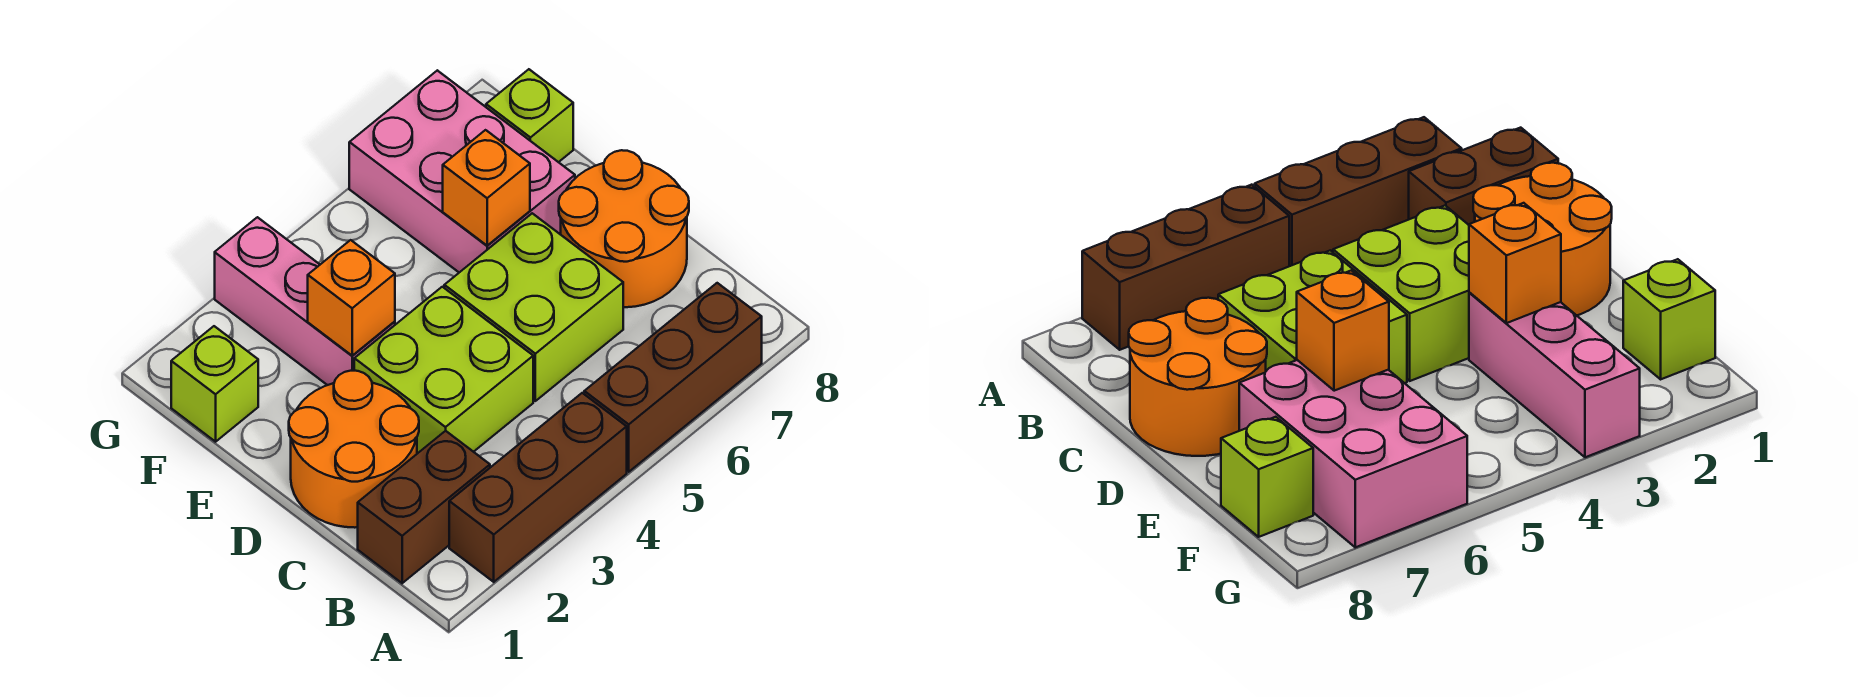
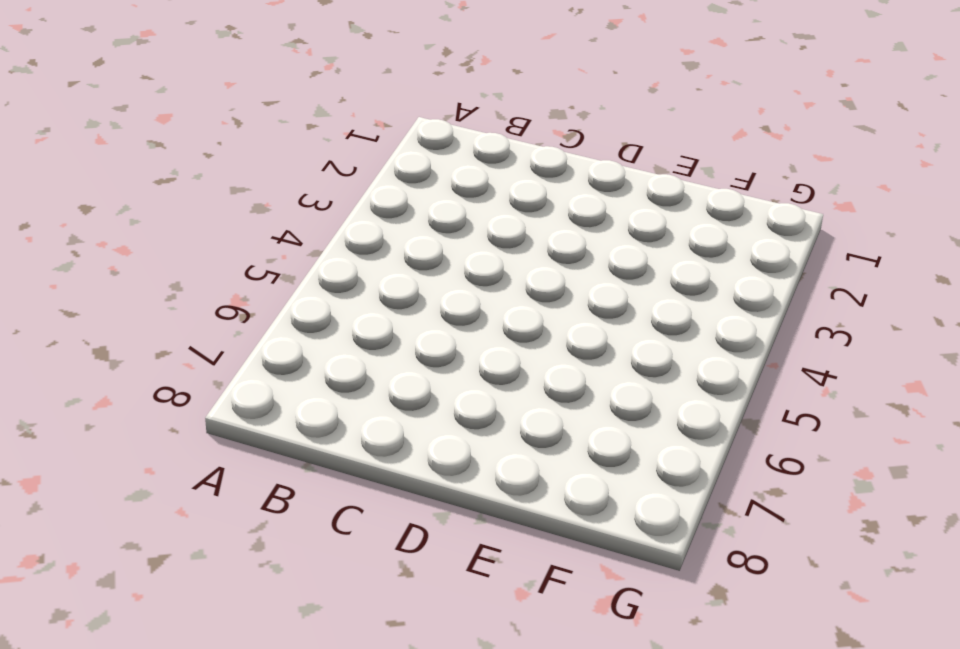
none -> brown 1x3 brick [449,393,627,582]
none -> brown 1x3 brick [584,283,762,472]
none -> brown 1x2 brick [358,431,490,583]

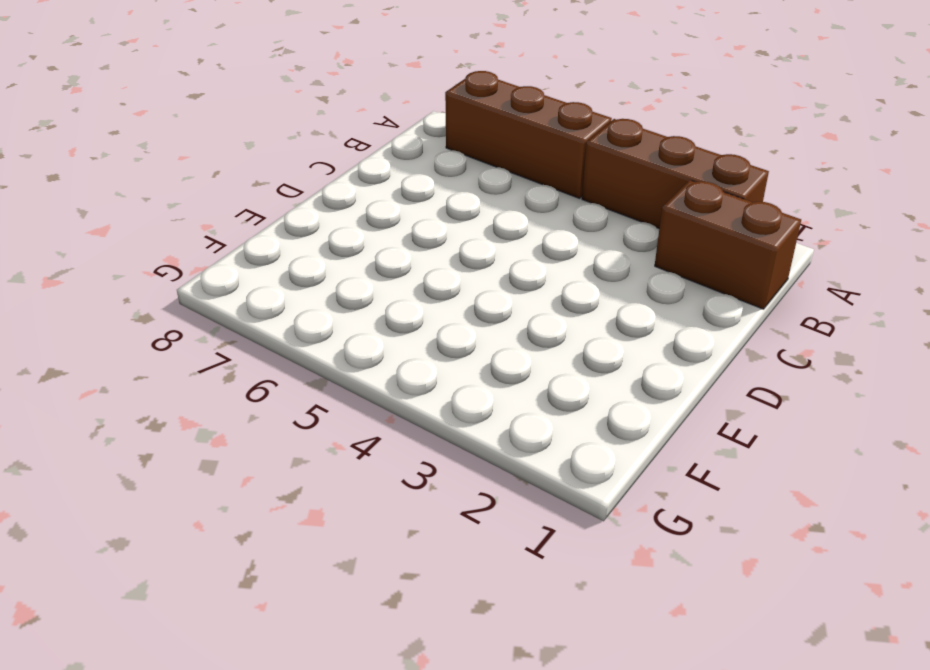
none -> orange 2x2 round brick [289,371,419,528]
none -> lime 2x2 brick [354,287,533,454]
none -> lime 2x2 brick [444,213,623,401]

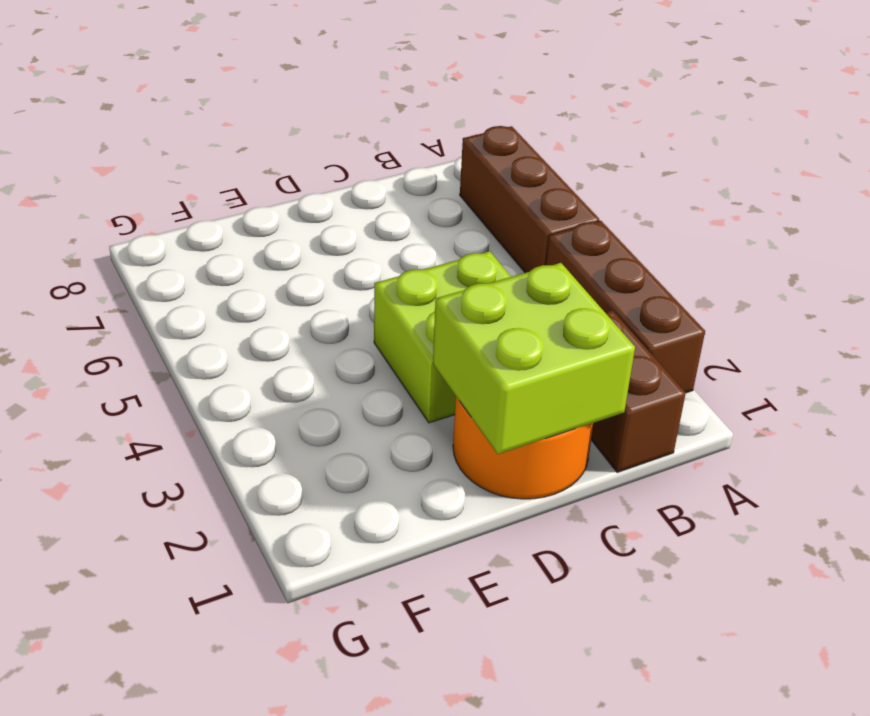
lime 2x2 brick [433,263,635,454] -> lime 2x2 brick moved to [444,213,623,401]
none -> orange 2x2 round brick [559,150,689,307]
none -> pink 1x3 brick [215,217,395,385]
none -> pink 2x3 brick [349,70,575,272]

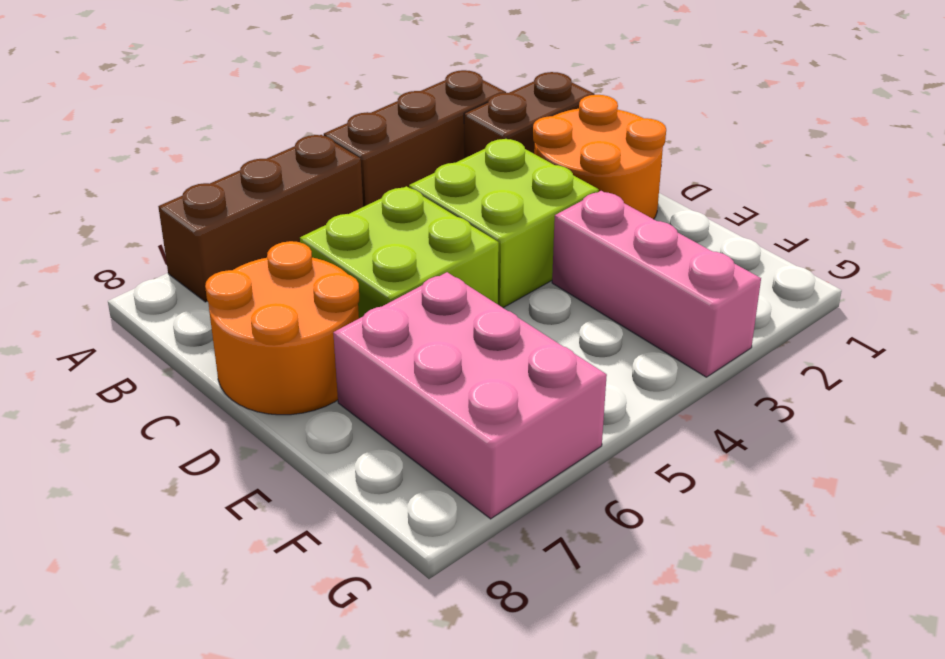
none -> lime 1x1 brick [171,326,258,442]
none -> lime 1x1 brick [486,69,573,162]
none -> orange 1x1 brick [308,240,395,356]

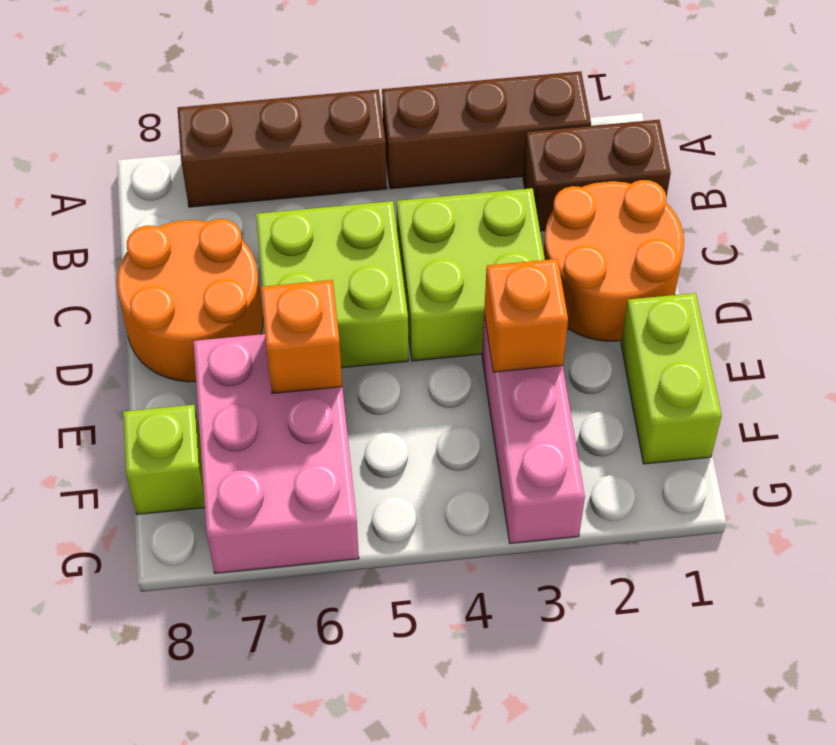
lime 1x2 brick [621,293,722,464] -> lime 1x1 brick [171,326,258,442]

